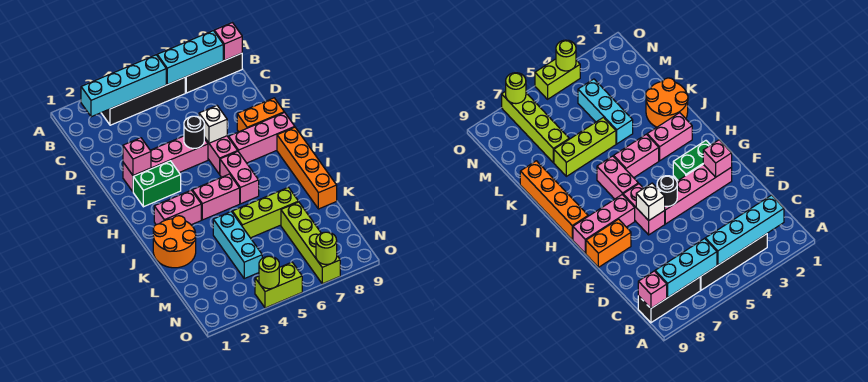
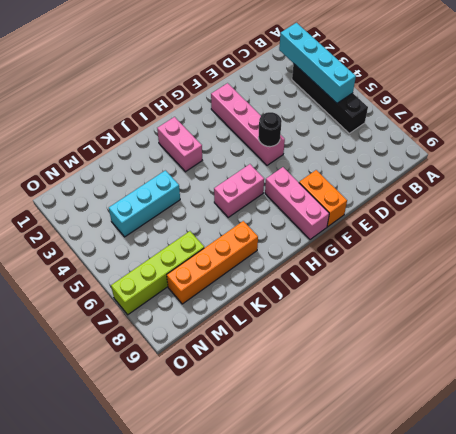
orange 1x4 brick [167,221,258,304] -> orange 1x4 brick moved to [277,127,337,209]
none -> black 1x3 brick [185,53,242,93]
none -> pink 1x2 brick [204,136,238,174]
none -> green 1x2 brick [133,161,181,207]

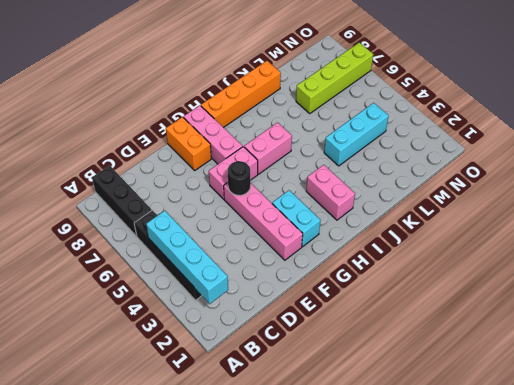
cyan 1x2 brick [272,190,320,247] -> green 1x2 brick [133,161,181,207]
none -> pink 1x2 brick [192,174,240,220]
none -> orange 2x2 round brick [153,216,196,268]
none -> lime 1x3 brick [232,187,299,238]

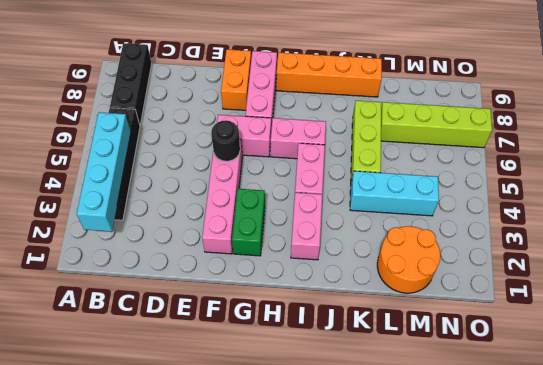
orange 2x2 round brick [377,226,440,293] -> orange 2x2 round brick moved to [153,216,196,268]
none -> lime 1x2 brick [255,262,302,308]
none -> cyan 1x3 brick [157,31,223,85]
none -> pink 1x1 brick [214,23,242,60]

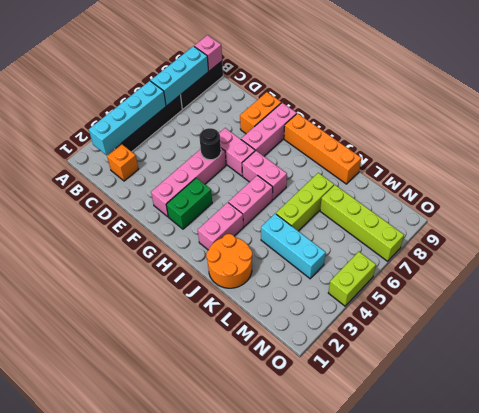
orange 1x1 brick [107,144,138,181] -> none
none -> pink 1x1 brick [123,138,151,175]
none -> white 1x1 brick [199,106,227,143]
none -> lime 1x1 round brick [259,256,279,289]

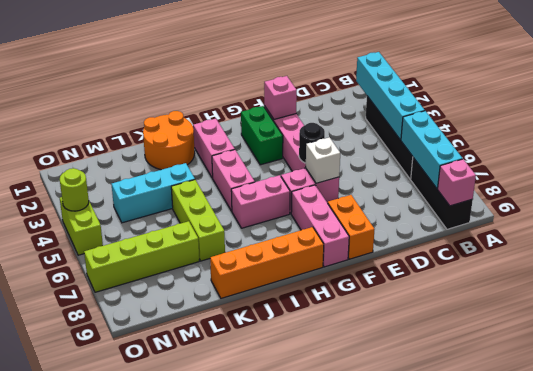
none -> lime 1x1 round brick [316,232,337,264]

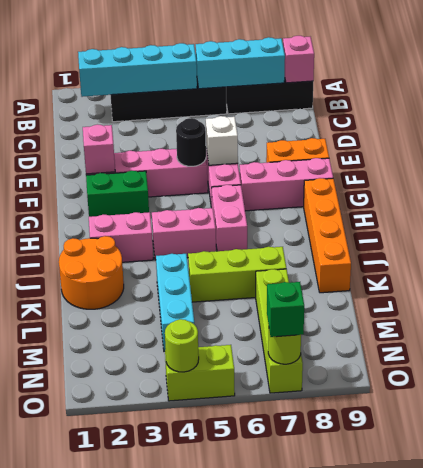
green 1x1 brick [267,282,304,337] -> none

